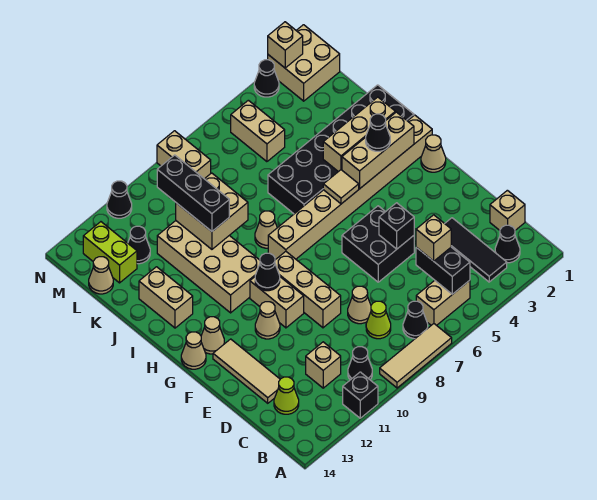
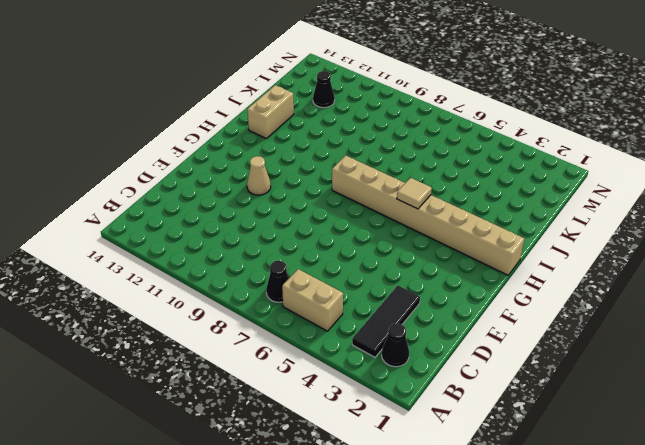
none -> tan 1x3 tile [380,324,452,388]
none -> black 1x1 brick [343,372,378,418]
none -> black 1x1 cone [348,347,372,380]
none -> tan 1x1 brick [490,190,525,230]

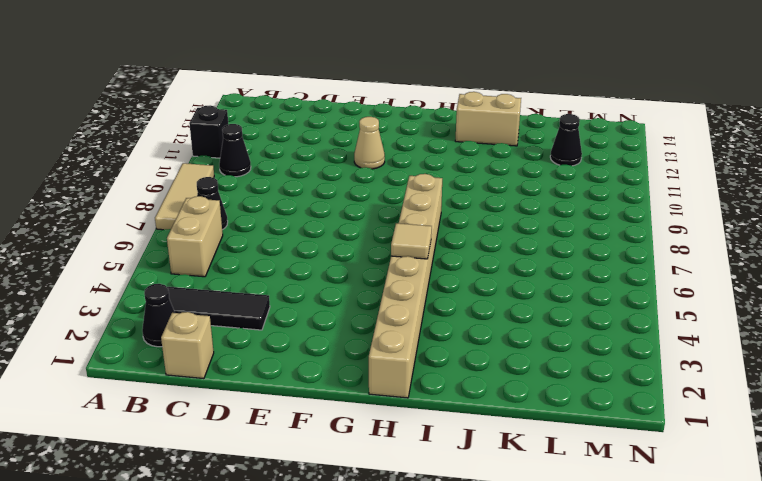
none -> lime 1x1 cone [366,301,391,339]
none -> tan 1x1 brick [306,342,341,388]
none -> lime 1x1 cone [274,377,299,414]
none -> tan 1x1 cone [348,286,371,324]

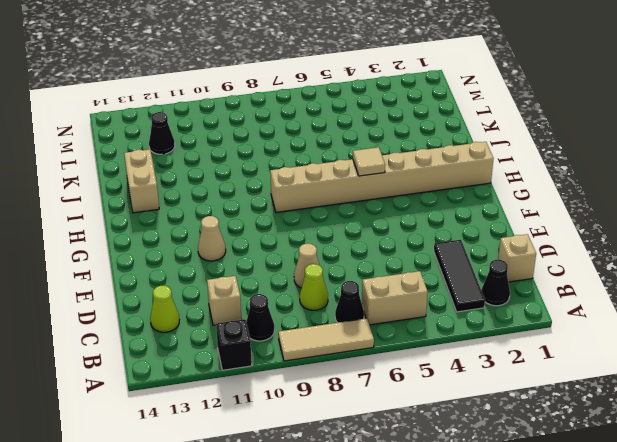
none -> tan 1x3 tile [213,339,280,403]
none -> black 2x2 brick [342,206,414,282]
none -> tan 1x3 brick [275,251,341,328]
none -> tan 1x2 brick [250,277,304,328]

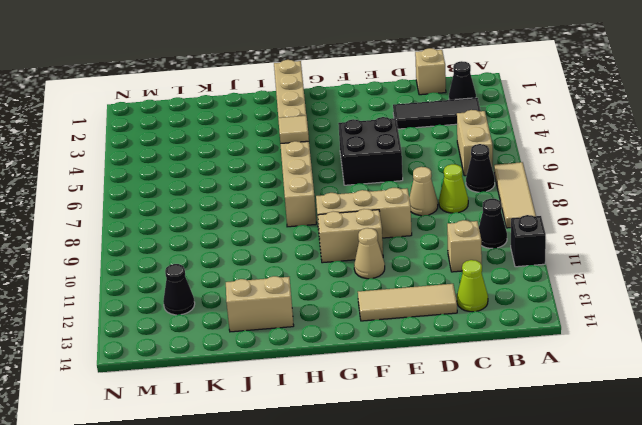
none -> tan 1x1 cone [421,135,446,172]
none -> tan 1x1 cone [201,317,224,354]
none -> tan 1x1 cone [181,332,206,369]
none -> tan 2x4 brick [157,221,260,313]

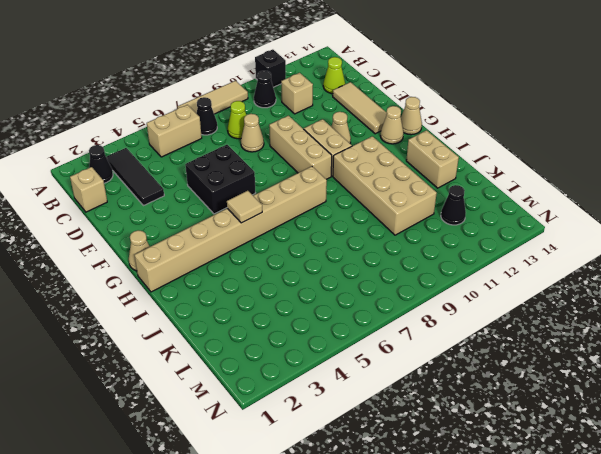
none -> black 2x6 brick [268,85,414,214]
none -> tan 1x1 cone [255,211,277,248]
none -> tan 1x2 brick [231,100,285,162]
none -> lime 1x2 brick [83,222,137,283]

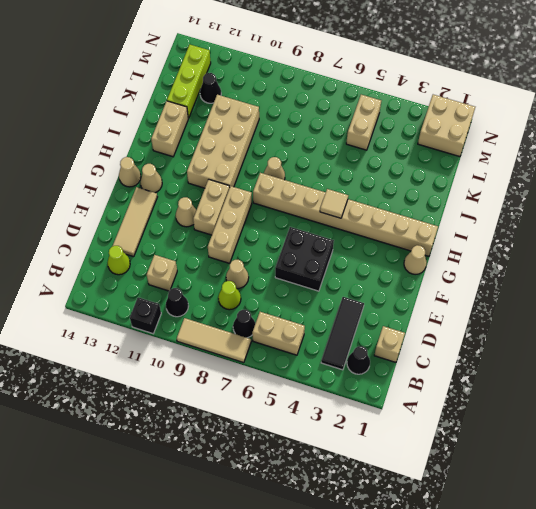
lime 1x3 brick [167,45,211,118] -> lime 1x2 brick [83,222,137,283]
none -> black 2x6 brick [268,85,414,214]
none -> tan 1x1 cone [89,257,113,294]
none -> tan 1x2 brick [157,131,211,179]
none -> black 1x1 cone [254,60,279,97]

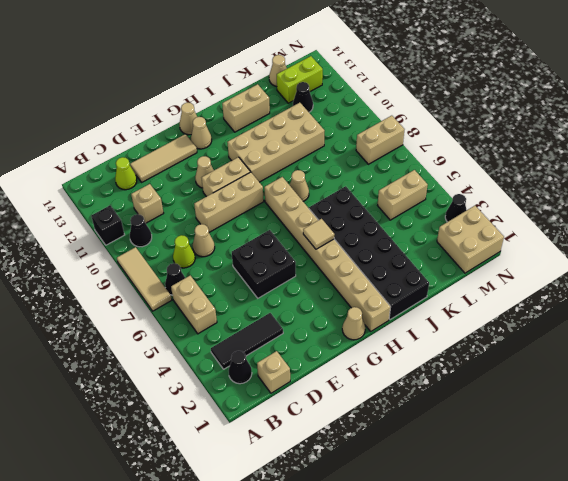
none -> black 1x1 cone [107,181,132,218]
none -> black 1x2 brick [416,247,470,294]
none -> black 1x1 brick [379,203,414,249]
none -> black 1x1 cone [255,253,280,291]

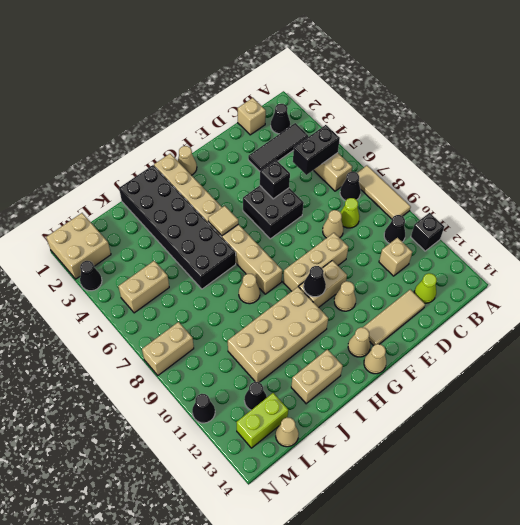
none -> tan 1x3 brick [342,112,414,189]
none -> tan 1x3 brick [323,97,395,172]
none -> tan 2x2 brick [176,173,248,249]
none -> tan 1x1 brick [268,22,303,68]

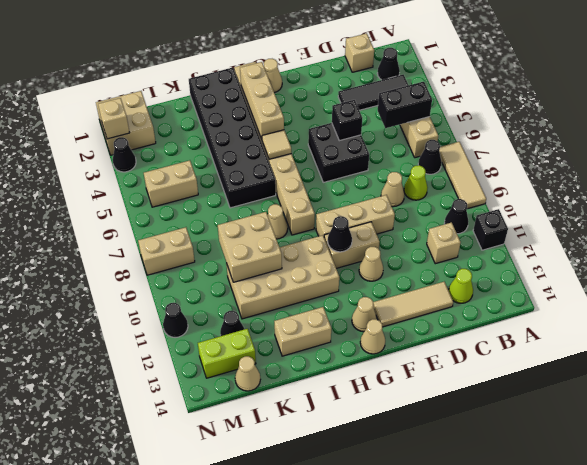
none -> tan 1x3 brick [323,97,395,172]
none -> tan 1x1 brick [416,215,451,261]
none -> black 1x1 cone [366,114,390,151]
none -> black 1x3 brick [157,155,229,231]

